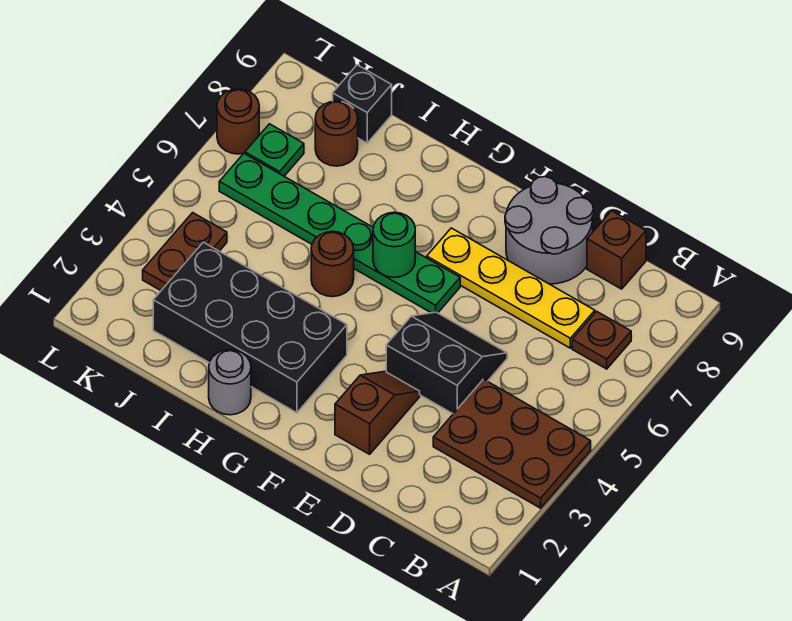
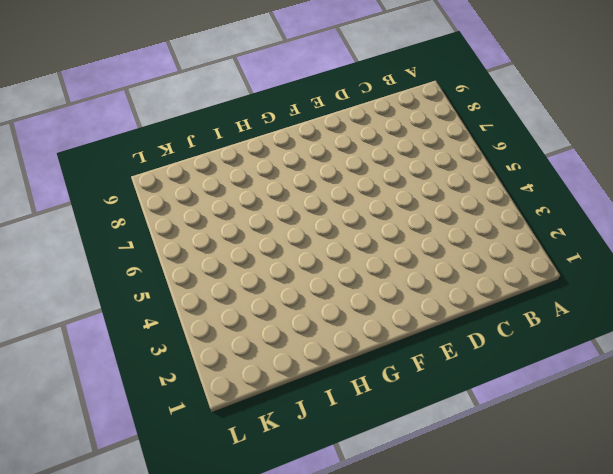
none -> brown 2x3 plate [433,379,591,508]
none -> brown 1x1 plate [572,311,631,369]
none -> yellow 1x4 plate [427,228,595,348]

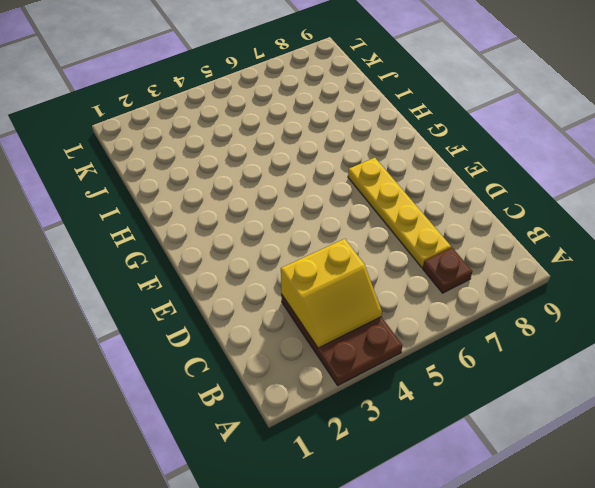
yellow 2x2 slope [281,239,382,348] -> none
none -> brown 1x1 brick [587,211,646,289]
none -> black 2x2 slope [386,312,507,414]
none -> grey 2x2 round brick [505,177,594,284]

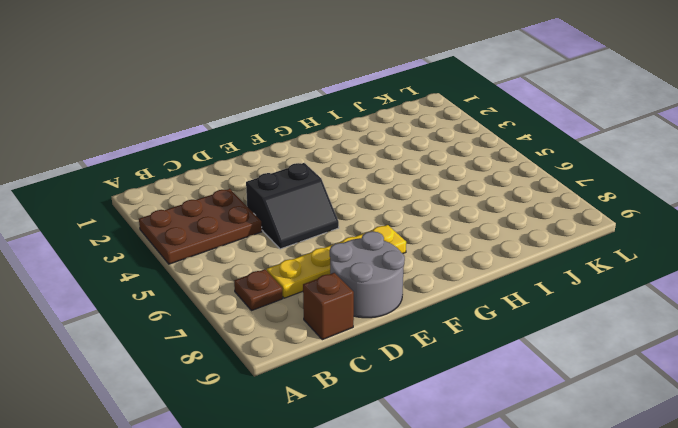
none -> brown 1x2 slope [335,371,420,454]
none -> green 1x6 plate [219,154,460,313]
none -> black 2x4 brick [153,242,347,413]

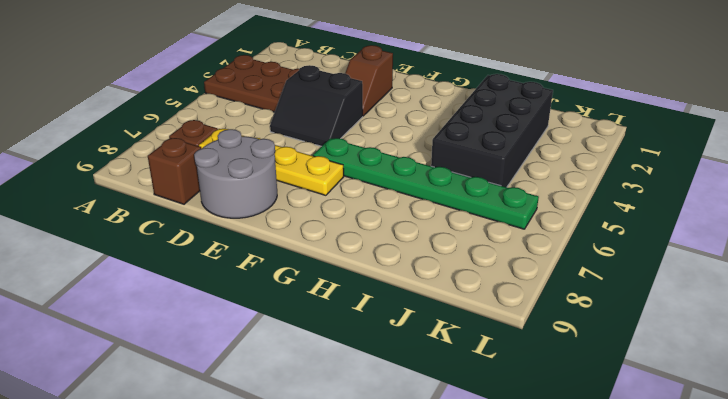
black 2x4 brick [431,74,553,187] -> black 2x4 brick turned to [153,242,347,413]
none -> grey 1x1 round brick [209,350,251,415]
none -> brown 1x1 round brick [311,231,354,297]
none -> brown 1x1 round brick [315,101,358,166]

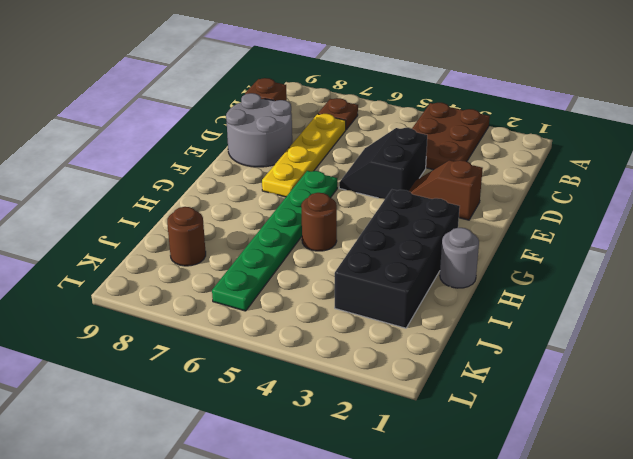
none -> black 1x1 brick [333,65,392,143]
none -> brown 1x2 plate [143,213,227,290]
none -> green 1x1 plate [245,124,304,176]

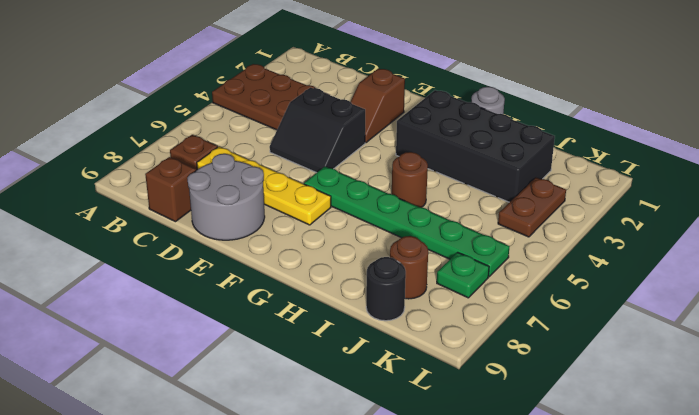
black 1x1 round brick [366,257,406,321] -> black 1x1 brick [333,65,392,143]
none -> brown 1x1 round brick [217,89,259,154]
none -> green 1x1 round brick [373,212,415,278]

